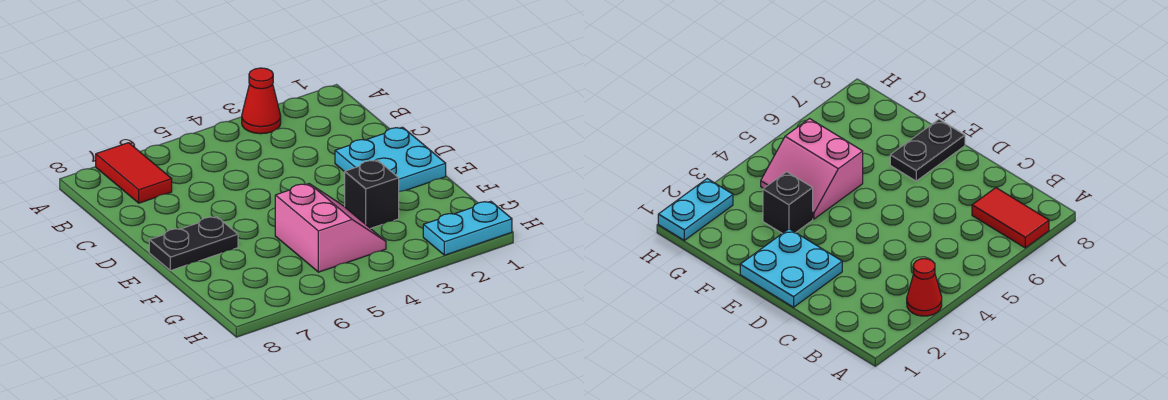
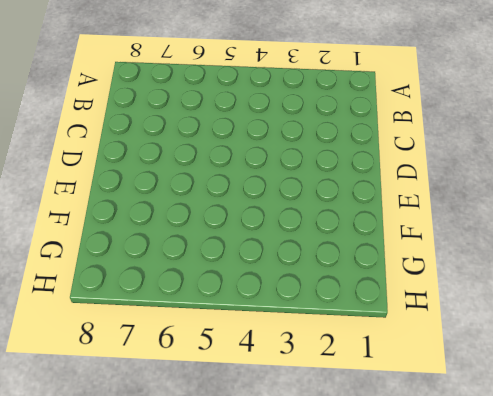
none -> red 1x1 cone [242,68,281,134]
none -> red 1x2 tile [96,143,172,203]

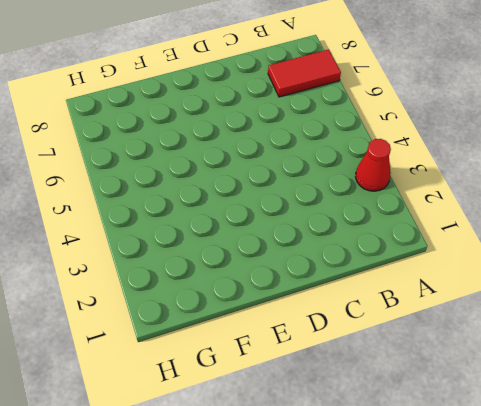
none -> cyan 2x2 plate [335,127,446,192]
none -> black 1x2 plate [149,217,238,271]

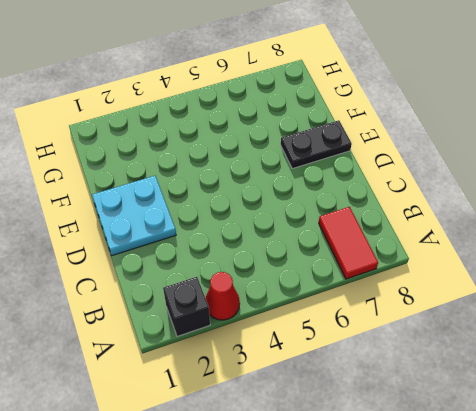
black 1x1 brick [163,277,210,336] -> black 1x1 brick moved to [345,160,399,229]
none -> pink 2x2 slope [275,184,386,272]
none -> cyan 1x2 plate [423,201,512,255]

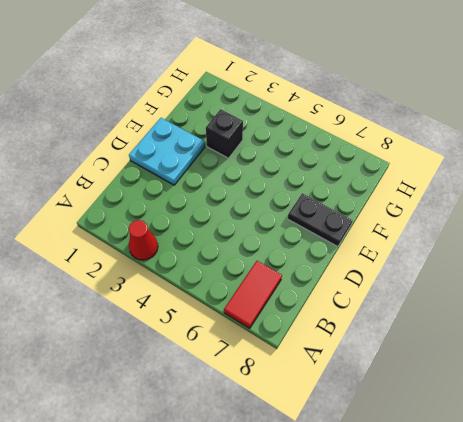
none -> pink 2x2 slope [275,184,386,272]
none -> cyan 1x2 plate [423,201,512,255]

